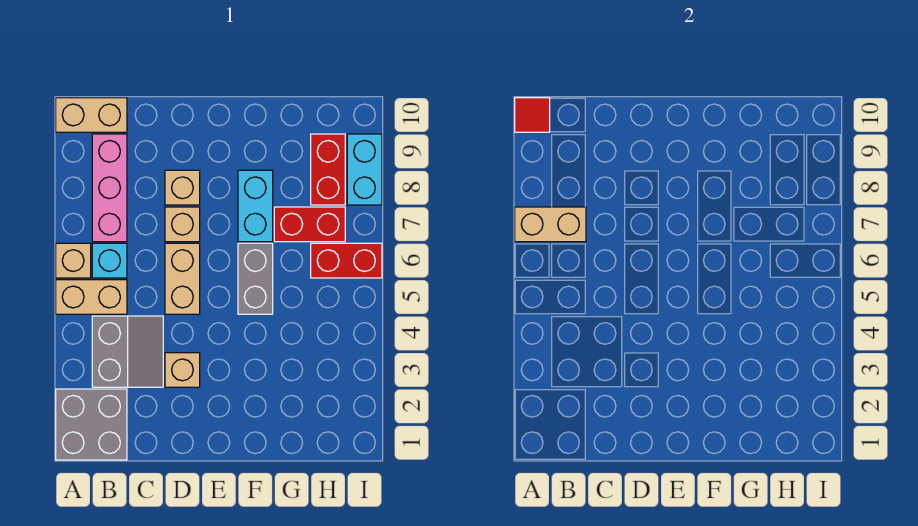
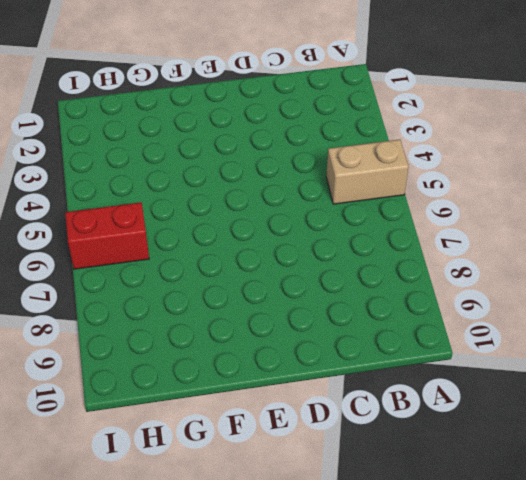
none -> grey 2x2 brick [56,389,127,460]
none -> tan 1x1 brick [56,243,91,278]
none -> tan 1x2 brick [56,98,127,132]

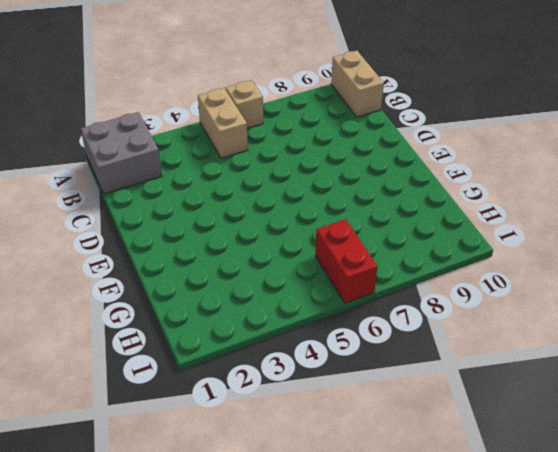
none -> grey 2x2 slope [92,316,163,387]
none -> cyan 1x1 brick [92,243,127,278]
none -> pink 1x3 brick [92,134,127,242]

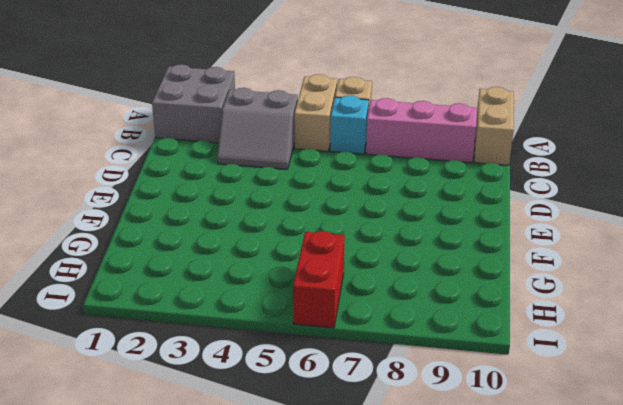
none -> tan 1x1 brick [165,353,200,387]
none -> tan 1x2 brick [165,243,200,314]
none -> tan 1x1 brick [165,207,200,242]

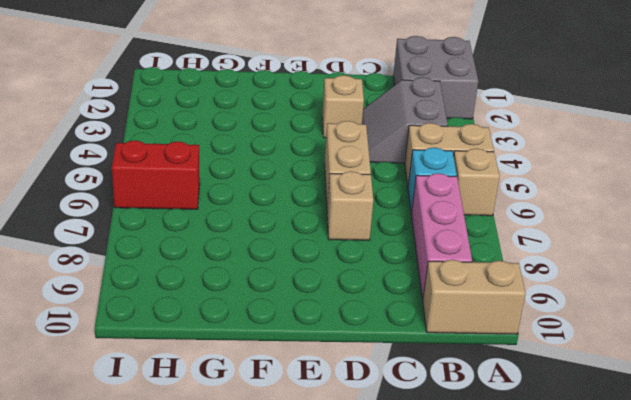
none -> tan 1x1 brick [165,170,200,205]
none -> grey 1x2 brick [238,243,273,314]
none -> cyan 1x2 brick [238,170,273,242]

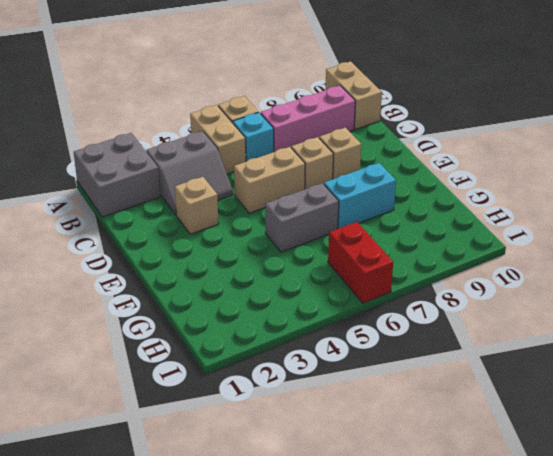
none -> red 1x2 brick [274,207,345,242]
none -> red 1x2 brick [311,134,345,205]
none -> cyan 1x2 brick [347,134,382,205]

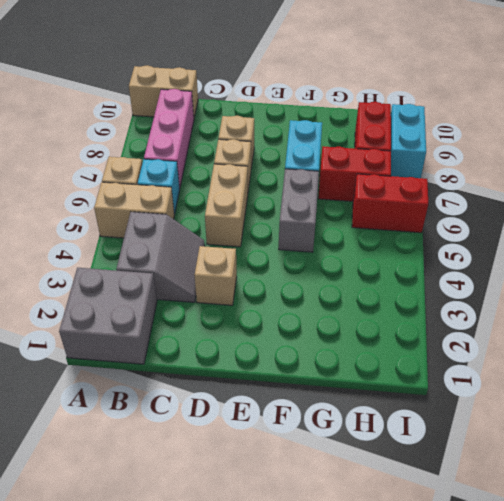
none -> tan 1x2 brick [515,207,586,242]
none -> red 1x1 tile [515,98,550,132]

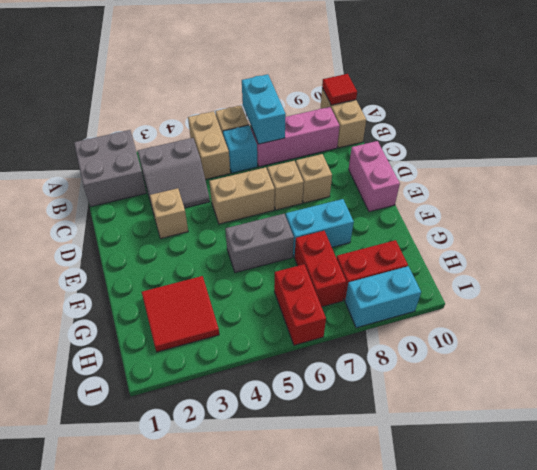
cyan 1x2 brick [242,74,286,144] -> tan 1x2 brick [515,207,586,242]
pink 1x2 brick [349,141,400,212] -> none
red 2x2 tile [142,276,219,352] -> none

